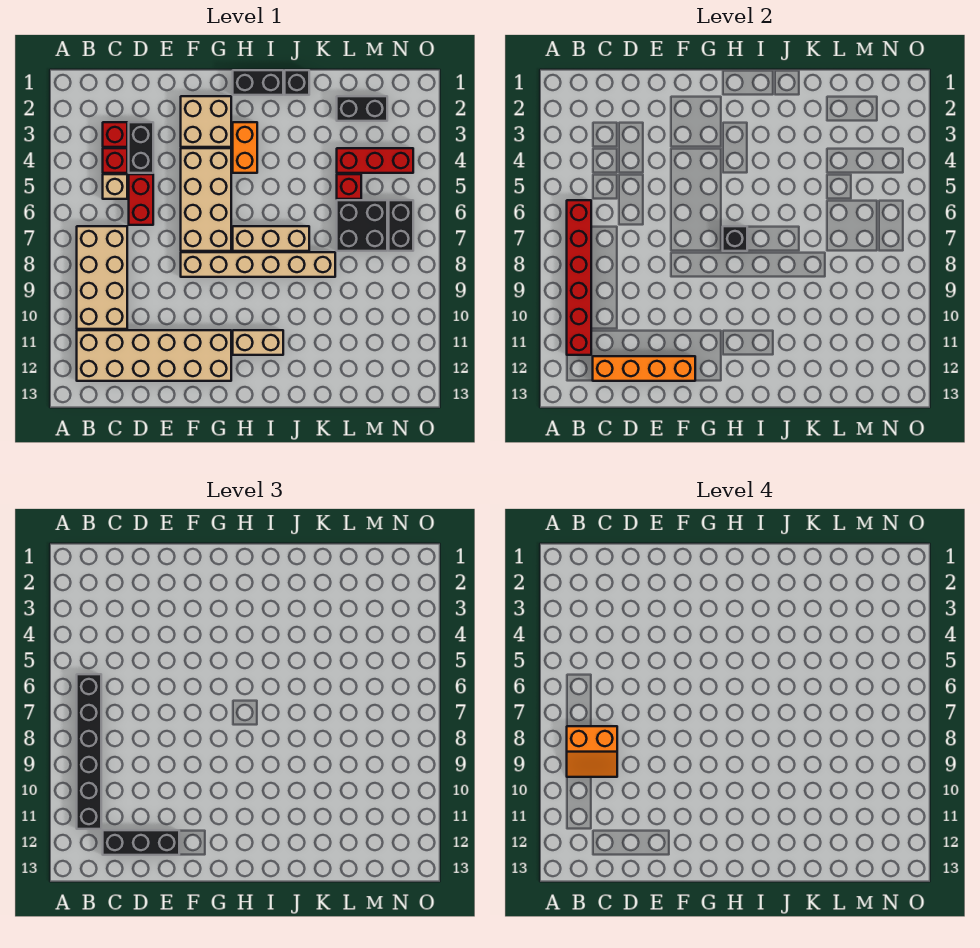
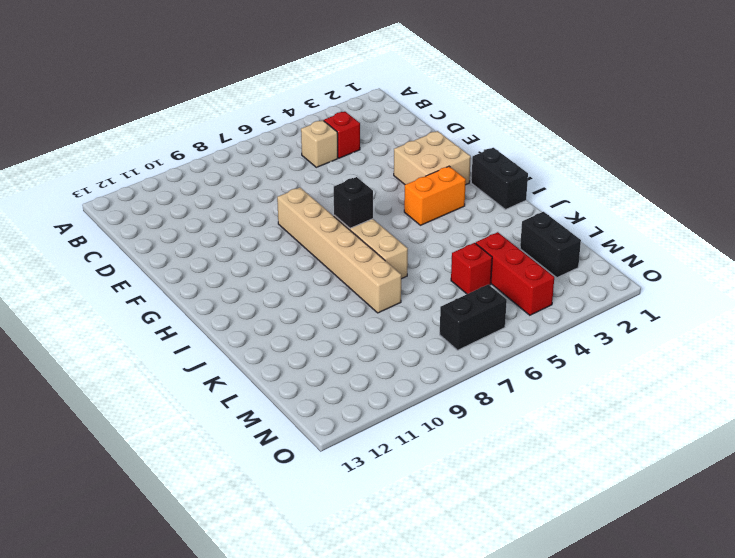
none -> tan 2x4 brick [77,226,127,329]
none -> tan 2x6 brick [77,330,231,381]
none -> red 1x1 brick [103,122,127,147]

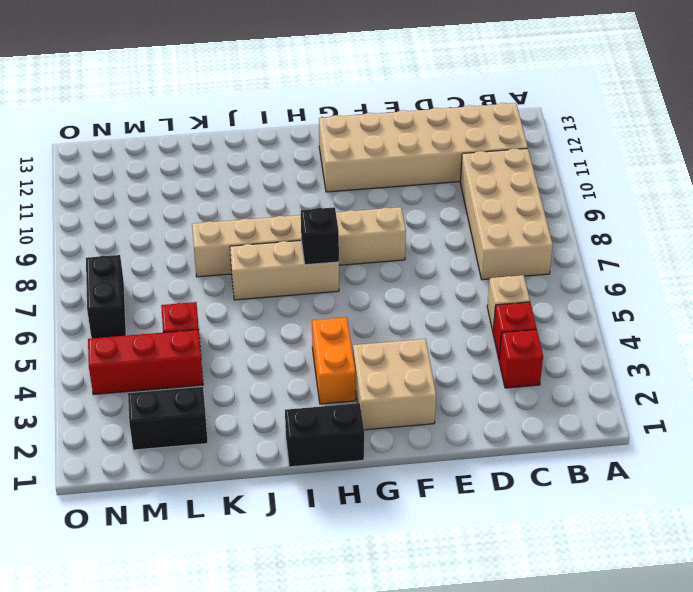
none -> black 1x2 brick [129,122,153,173]
none -> red 1x2 brick [129,174,153,225]
none -> tan 2x4 brick [181,148,231,251]

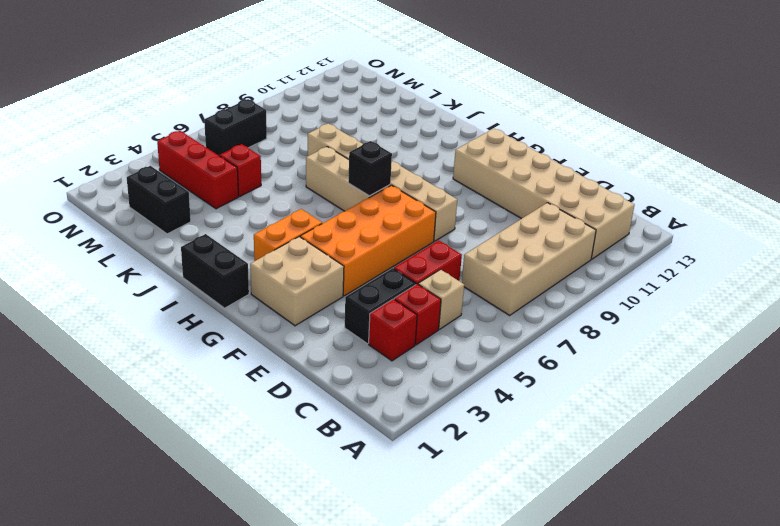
orange 2x4 brick [300,185,436,296] -> tan 2x4 brick [181,148,231,251]
none -> tan 1x2 brick [233,330,283,355]
none -> black 1x1 brick [285,70,309,95]
none -> black 2x2 brick [337,200,387,251]

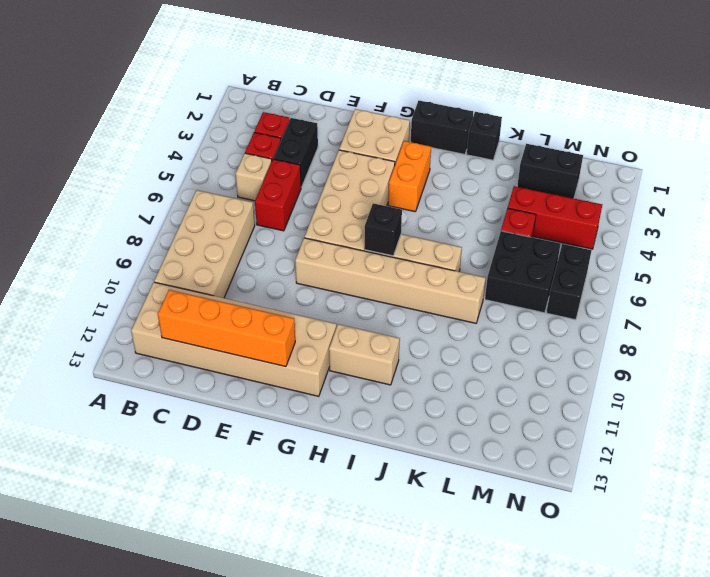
none -> red 1x6 brick [567,200,591,355]
none -> black 1x6 brick [77,674,101,829]
none -> black 1x3 brick [103,830,179,855]

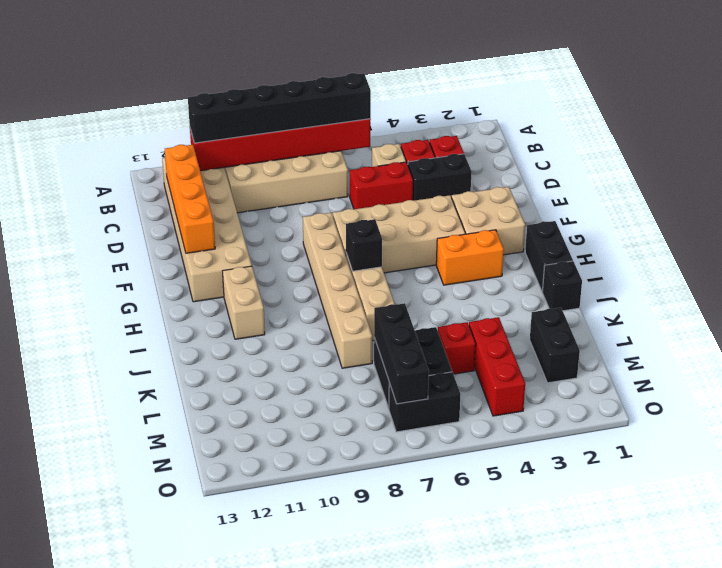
black 1x3 brick [374,303,429,404] -> black 1x3 brick moved to [103,830,179,855]
none -> orange 2x2 slope [567,726,617,777]

